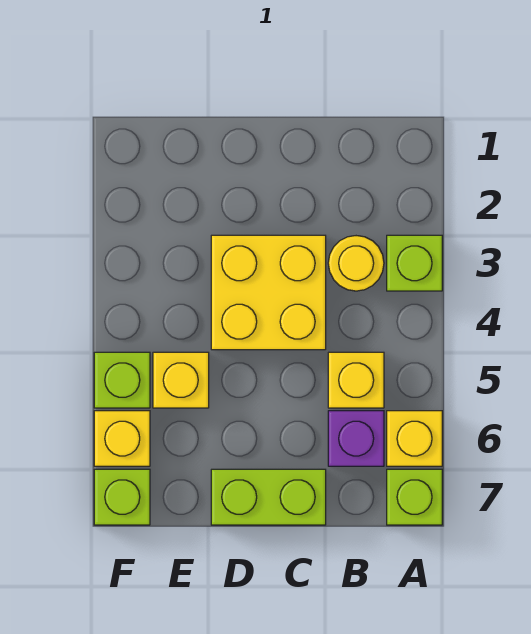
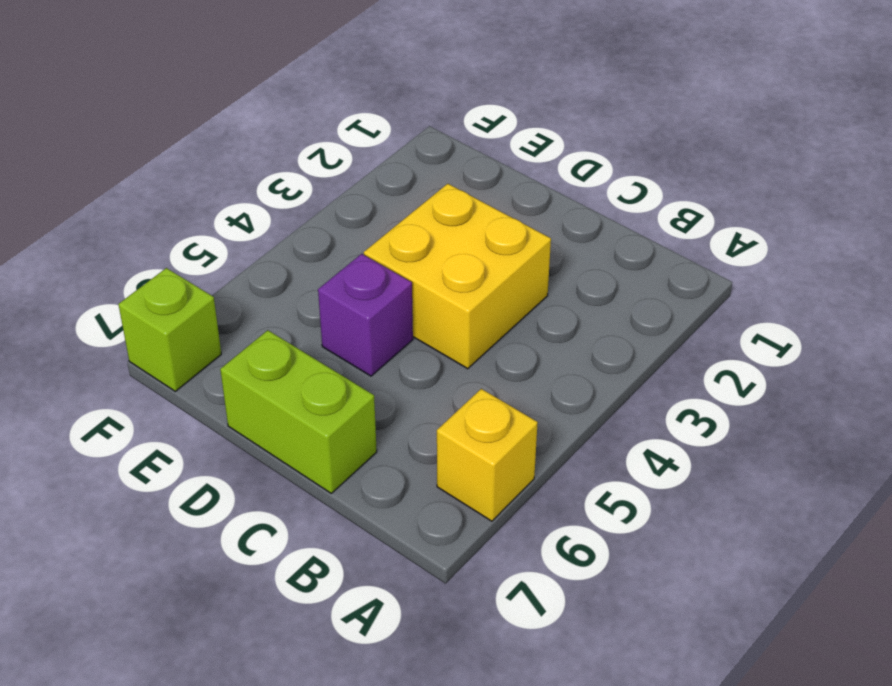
purple 1x1 brick [318,254,413,376] -> purple 1x1 brick moved to [328,411,384,466]
none -> lime 1x1 brick [387,235,442,291]
none -> lime 1x1 brick [387,469,442,525]
none -> yellow 1x1 round brick [328,236,384,291]

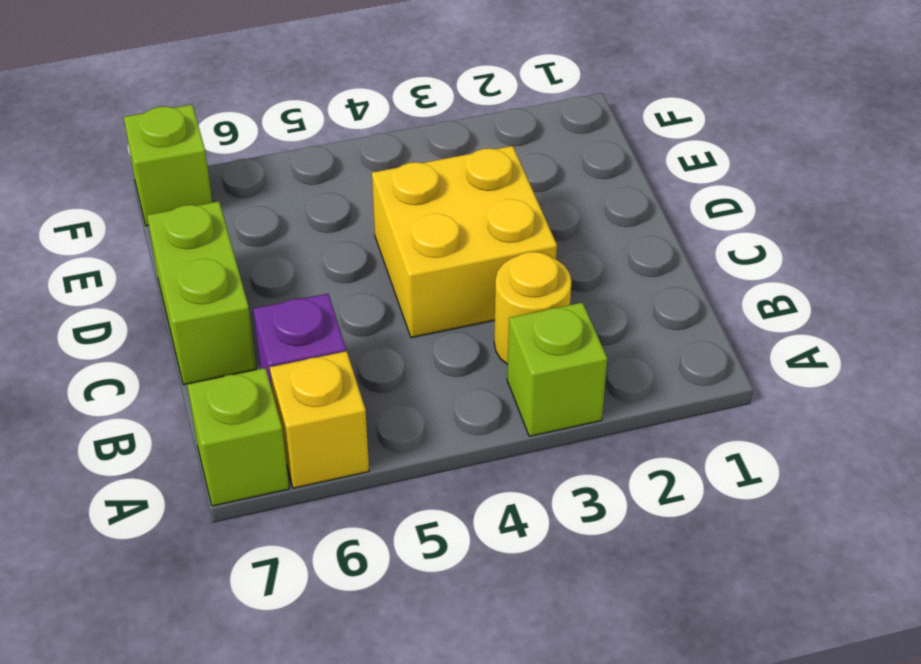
none -> yellow 1x1 brick [328,352,384,408]
none -> yellow 1x1 brick [153,352,209,408]
none -> lime 1x1 brick [94,352,150,408]

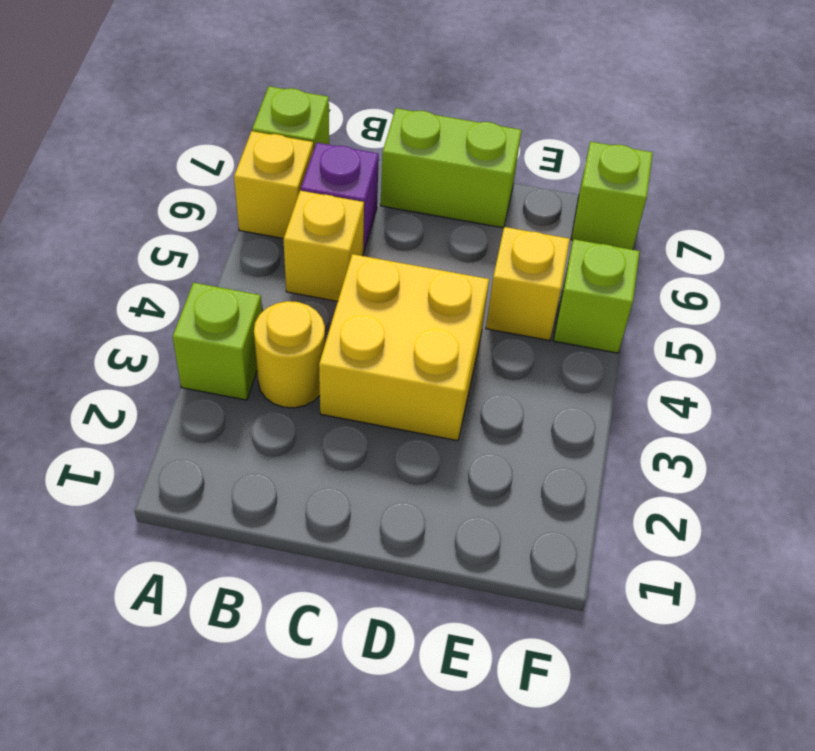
none -> yellow 1x1 brick [94,411,150,466]

